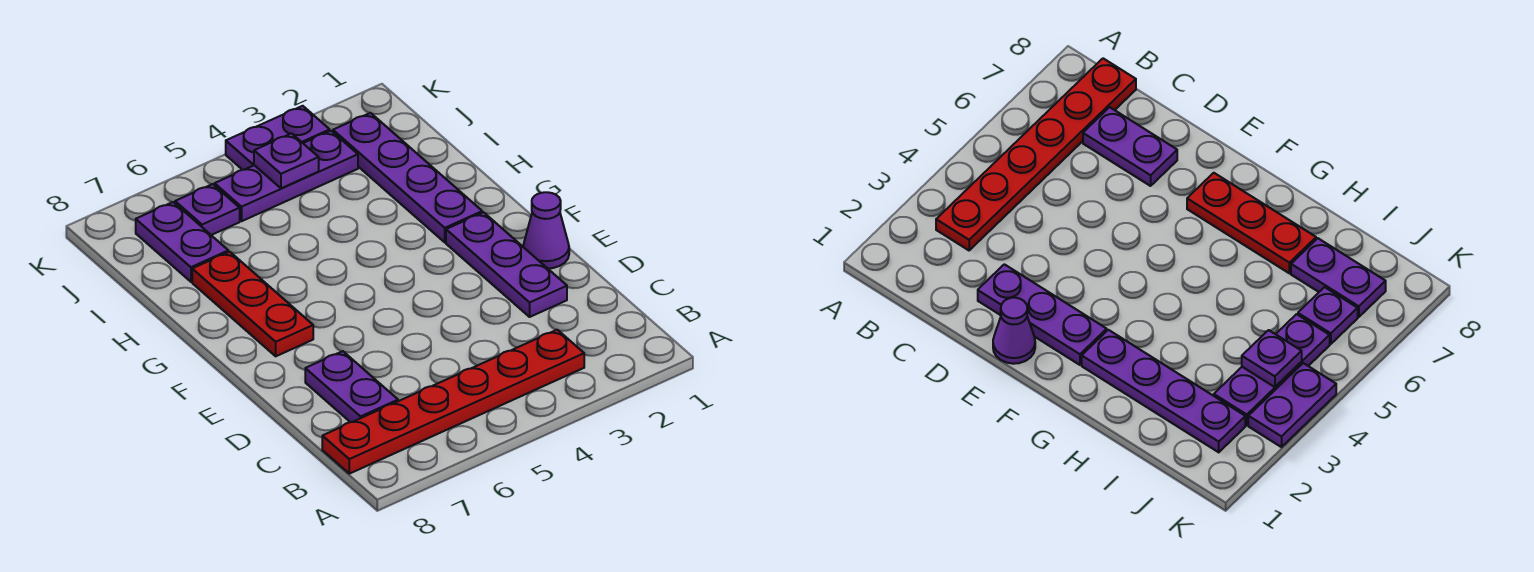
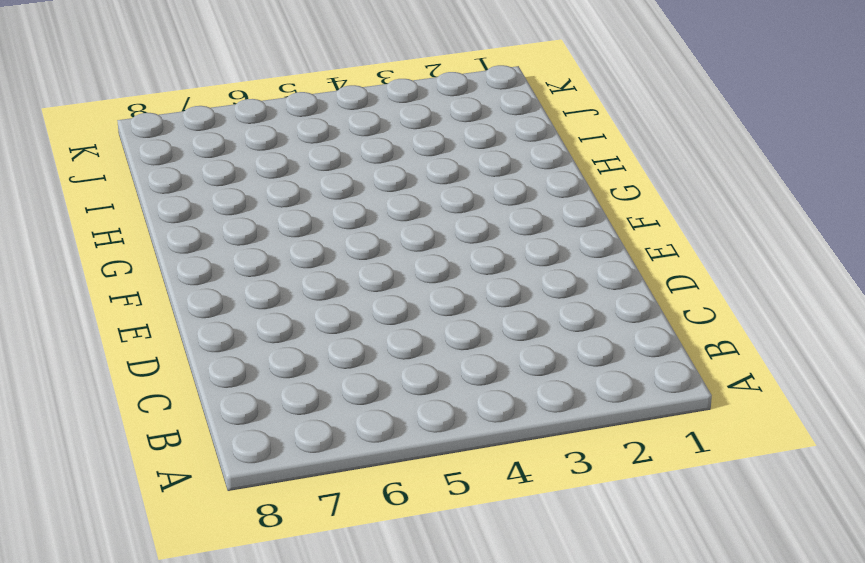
none -> red 1x6 plate [322,330,584,474]
none -> purple 1x2 plate [305,351,398,422]

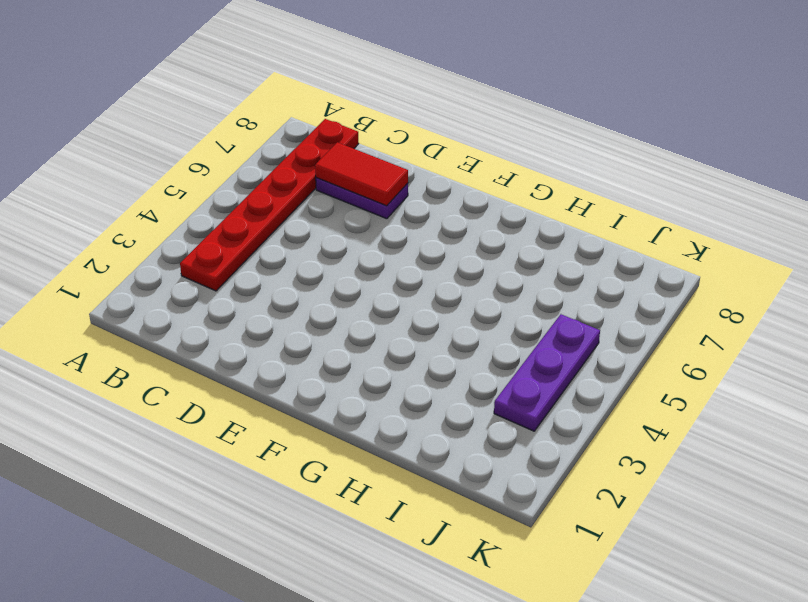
red 1x2 tile [315,142,408,206] -> none
none -> purple 1x3 plate [446,212,567,317]
none -> purple 1x1 cone [523,192,569,269]

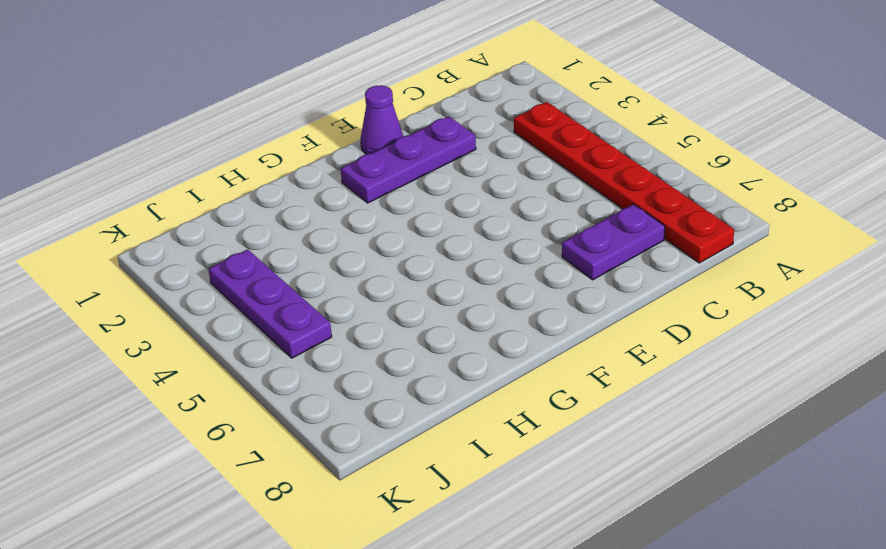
none -> red 1x3 plate [192,252,313,356]
none -> purple 1x4 plate [333,113,482,242]

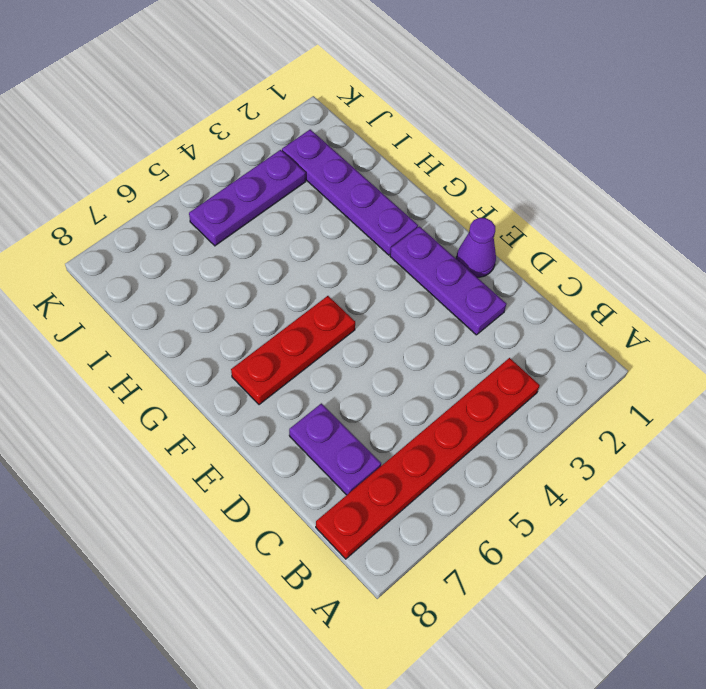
red 1x3 plate [231,296,355,405] -> red 1x3 plate turned to [192,252,313,356]
none -> purple 1x2 plate [136,202,228,282]
none -> purple 1x1 plate [175,184,240,235]

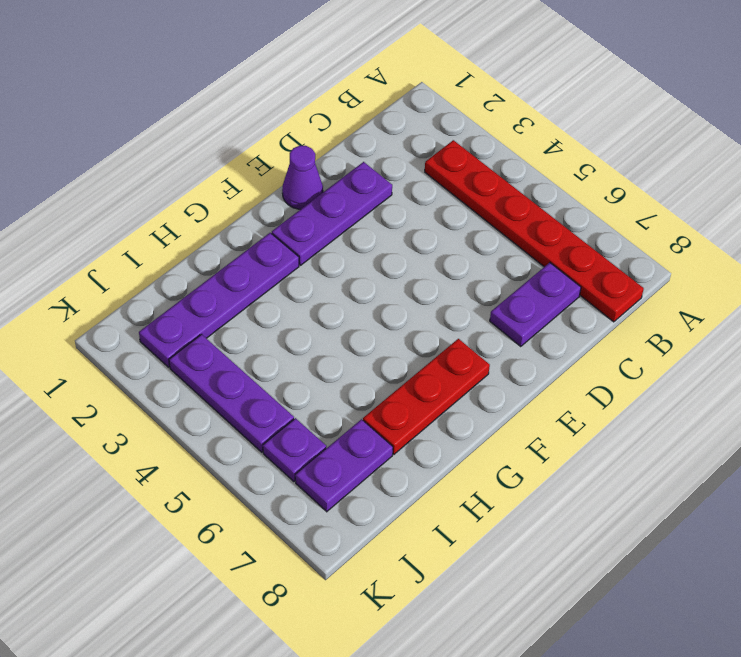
none -> purple 1x2 plate [226,106,330,170]
none -> purple 1x1 plate [254,133,319,188]

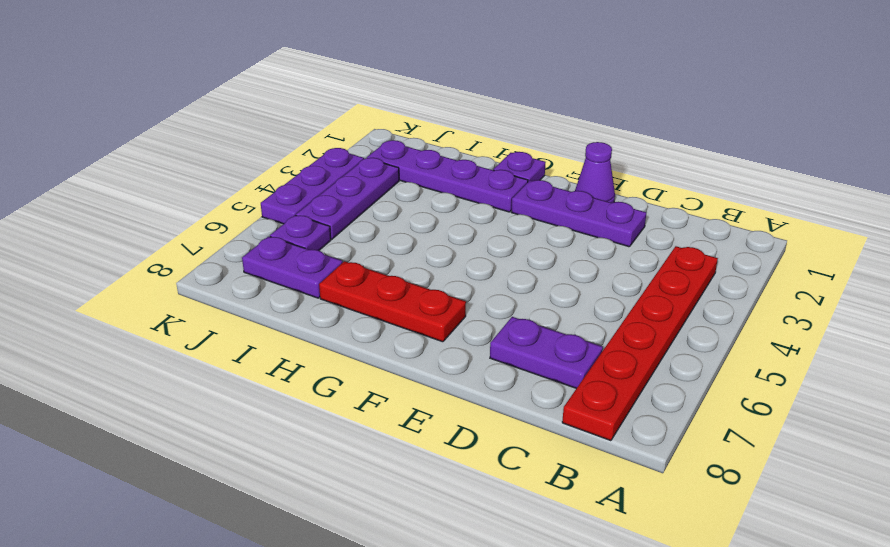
purple 1x1 plate [493,152,546,182] -> purple 1x1 plate moved to [254,133,319,188]
purple 1x3 plate [261,148,364,224] -> purple 1x2 plate [226,106,330,170]

